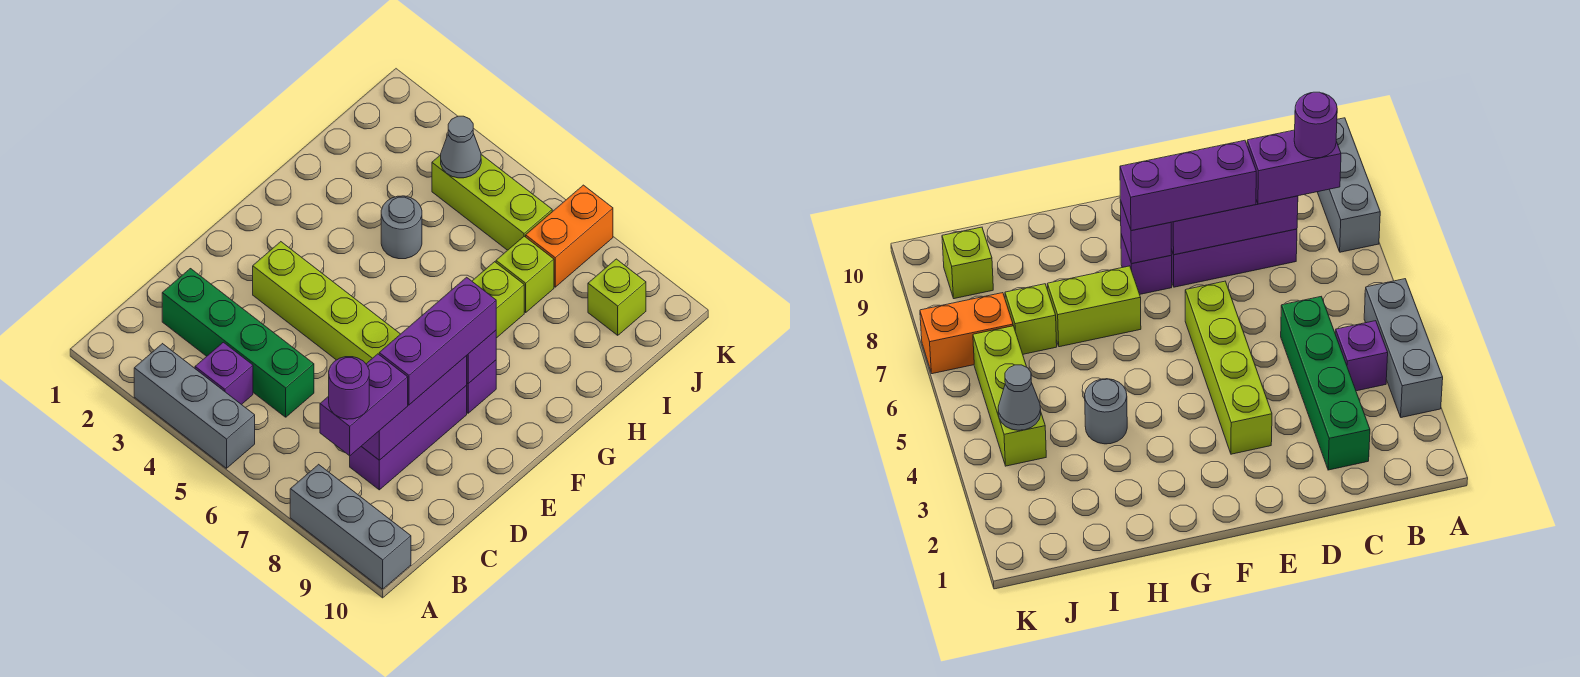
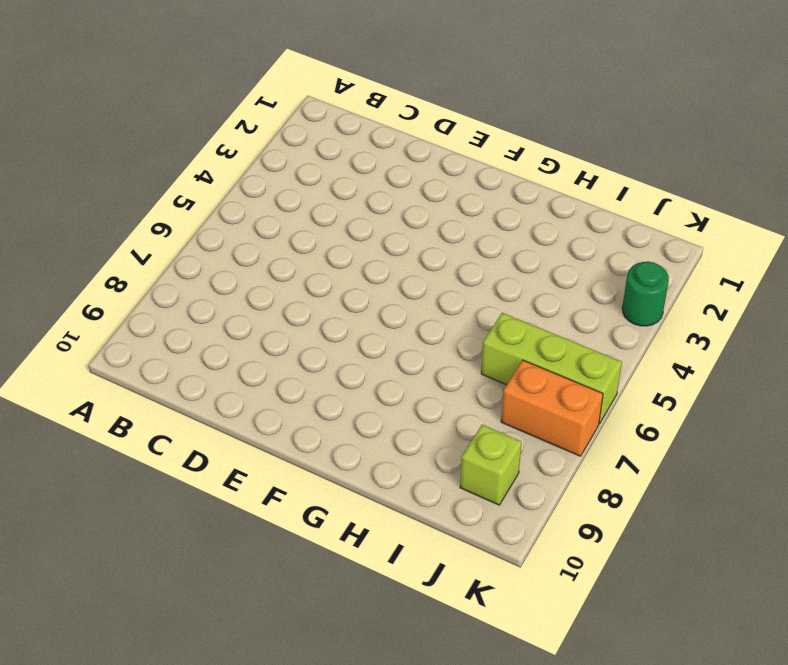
lime 1x3 brick [481,313,622,424] -> lime 1x3 brick turned to [432,155,552,250]
green 1x1 round brick [622,261,669,326] -> none
none -> grey 1x3 brick [134,344,255,468]
none -> grey 1x3 brick [290,464,411,589]
none -> purple 1x1 brick [195,342,253,405]

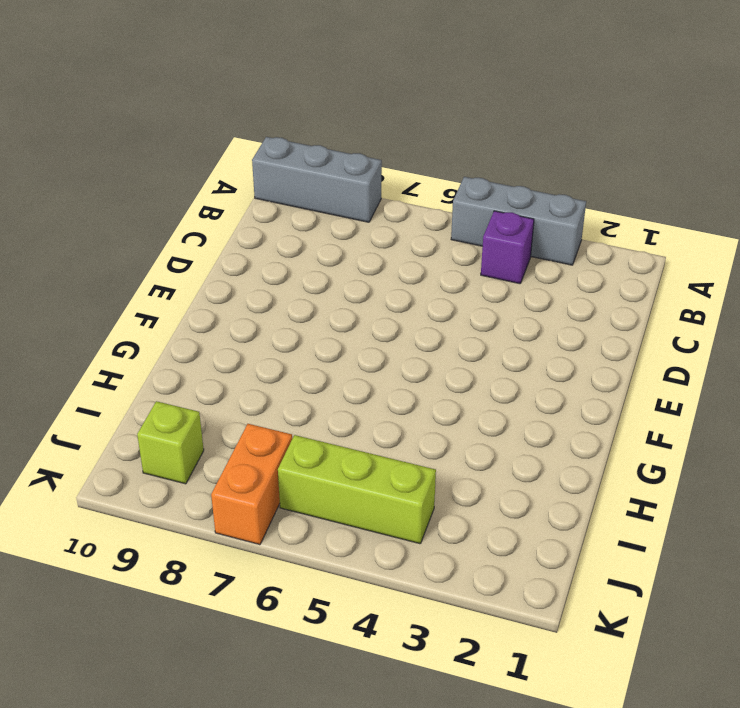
none -> green 1x4 brick [162,269,314,417]
none -> purple 1x3 brick [350,386,467,490]
none -> lime 1x4 brick [253,242,400,364]

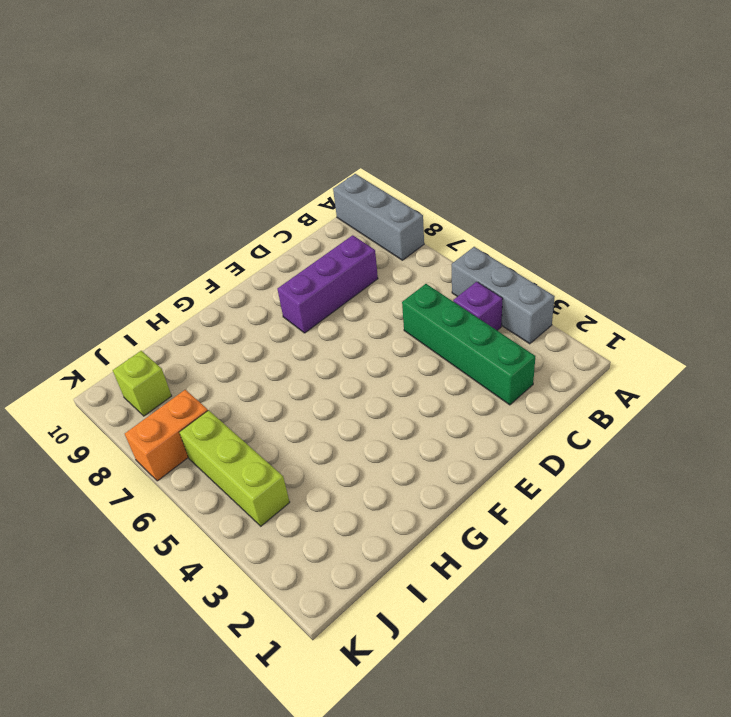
none -> lime 1x4 brick [253,242,400,364]
none -> purple 1x1 brick [466,360,496,413]
none -> lime 1x2 brick [472,262,524,338]

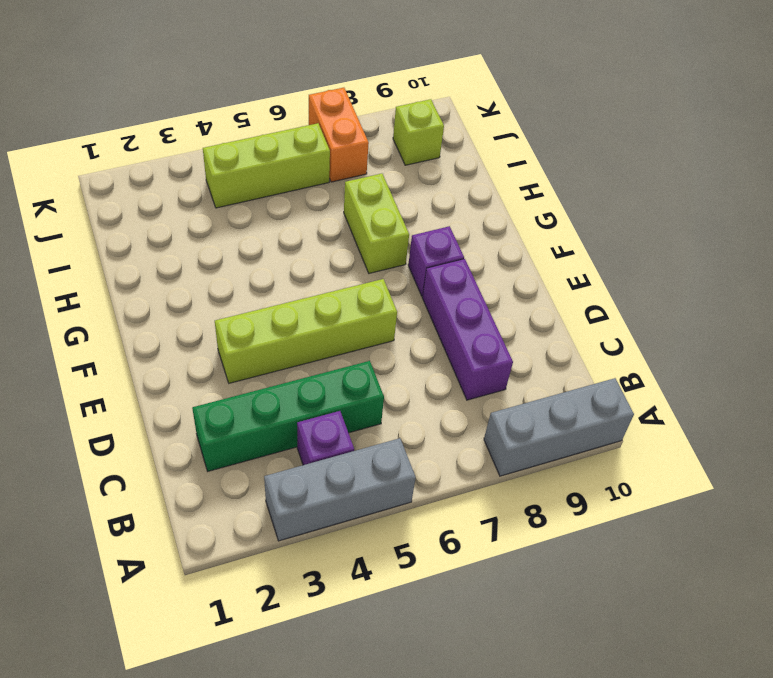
none -> grey 1x1 round brick [381,196,422,259]
none -> lime 1x1 brick [496,236,554,312]
none -> purple 1x3 brick [361,356,467,460]

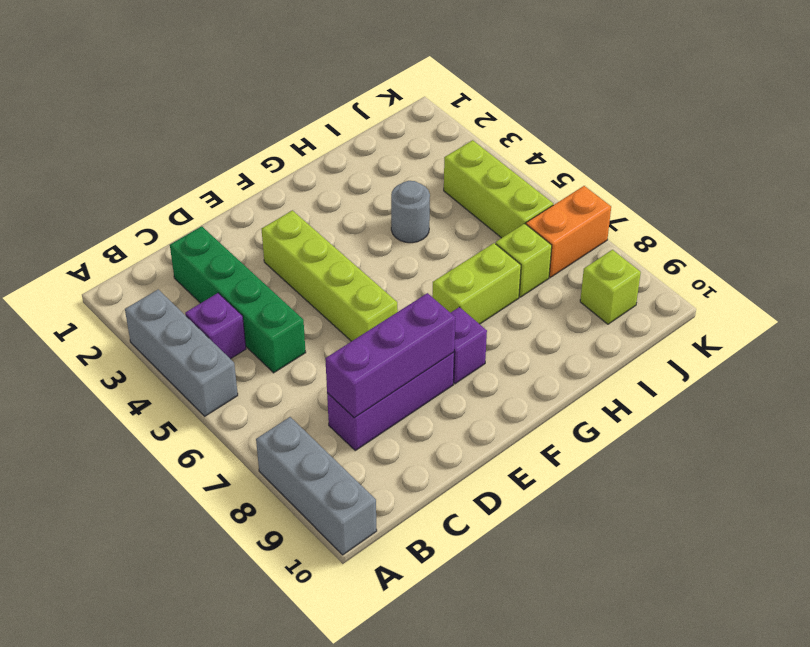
none -> purple 1x1 brick [467,331,496,384]
none -> grey 1x1 cone [441,116,481,178]
none -> purple 1x2 brick [320,354,408,456]

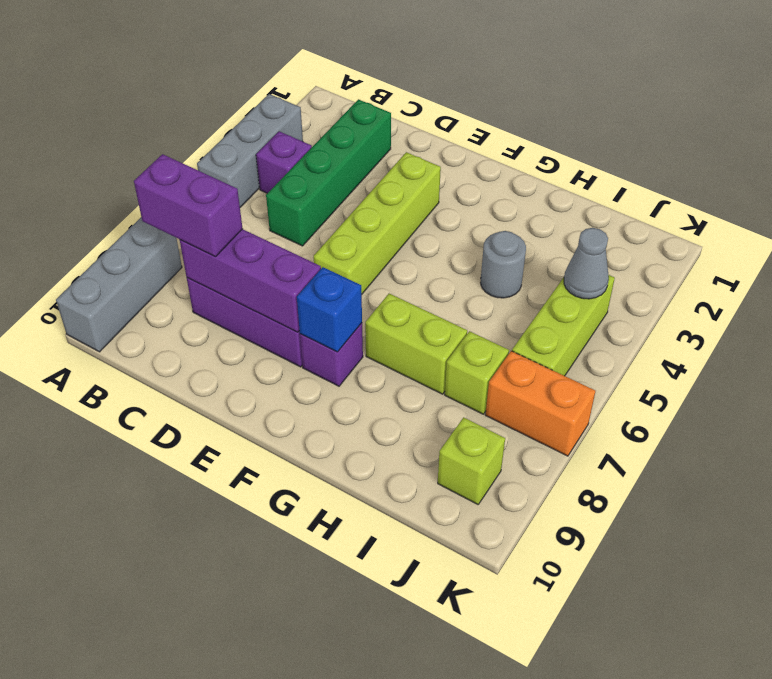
blue 1x1 brick [297,267,362,352] -> purple 1x1 brick [467,331,496,384]
none -> purple 1x3 brick [379,277,496,405]
none -> purple 1x1 round brick [329,357,369,419]

